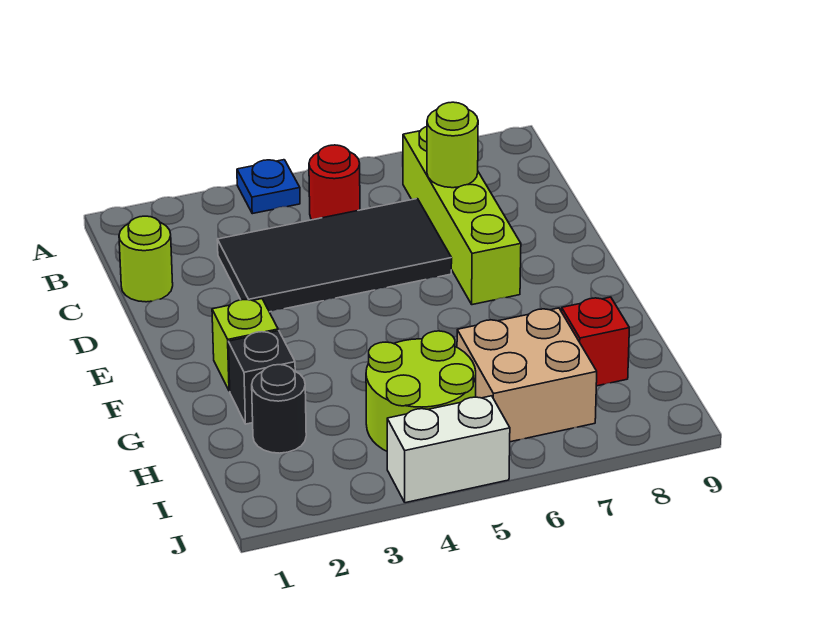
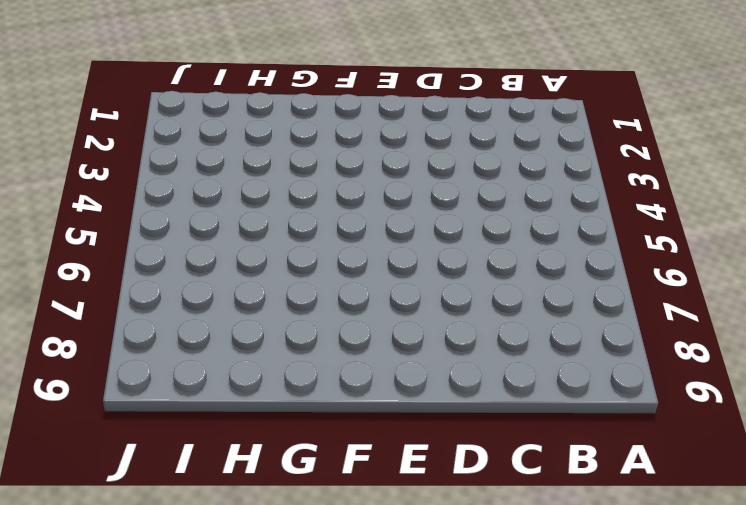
none -> blue 1x1 plate [237,160,300,214]
none -> red 1x1 round brick [309,145,360,220]
none -> lime 1x4 brick [403,127,521,305]

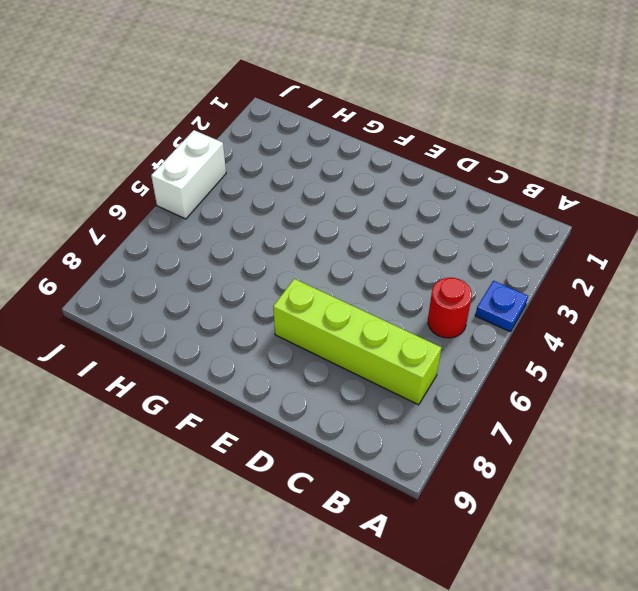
none -> lime 1x1 round brick [119,216,173,302]
none -> black 2x4 tile [217,199,452,312]
none -> lime 1x1 brick [212,299,278,391]

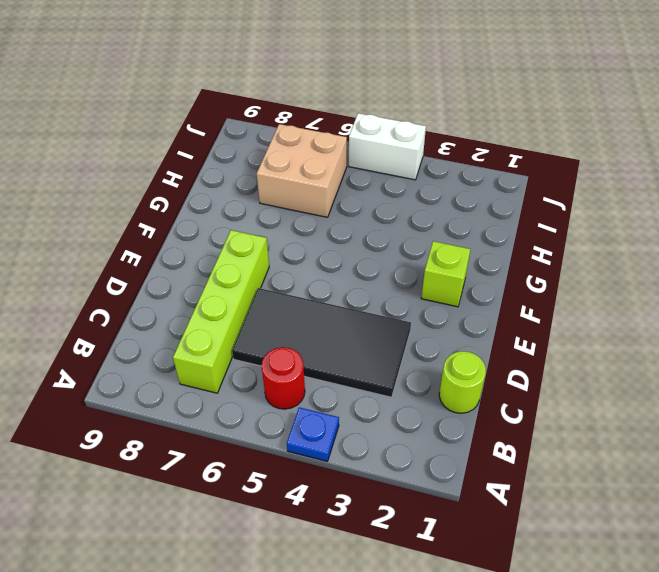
none -> black 1x1 brick [228,331,295,424]
none -> black 1x1 round brick [252,365,306,453]
none -> lime 2x2 round brick [366,331,476,451]

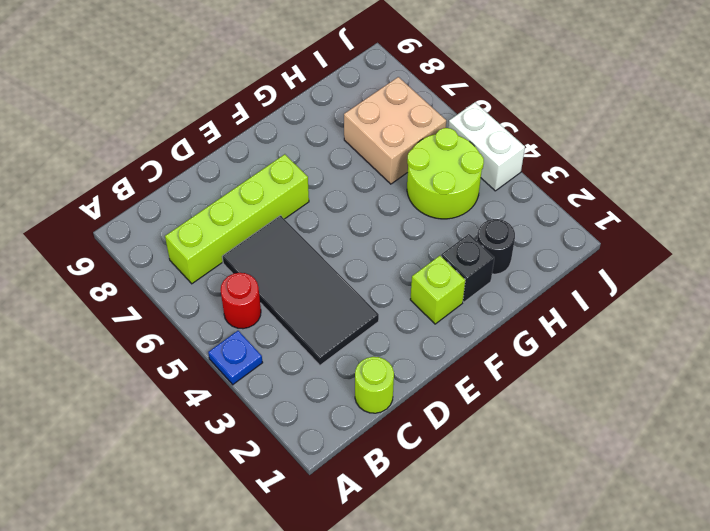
none -> red 1x1 brick [562,297,629,386]
none -> lime 1x1 round brick [427,102,478,188]

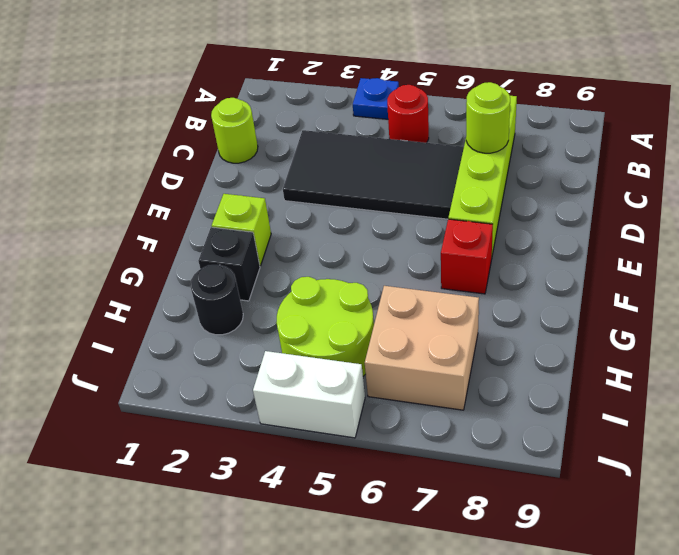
red 1x1 brick [441,219,493,294] -> red 1x1 brick moved to [562,297,629,386]

